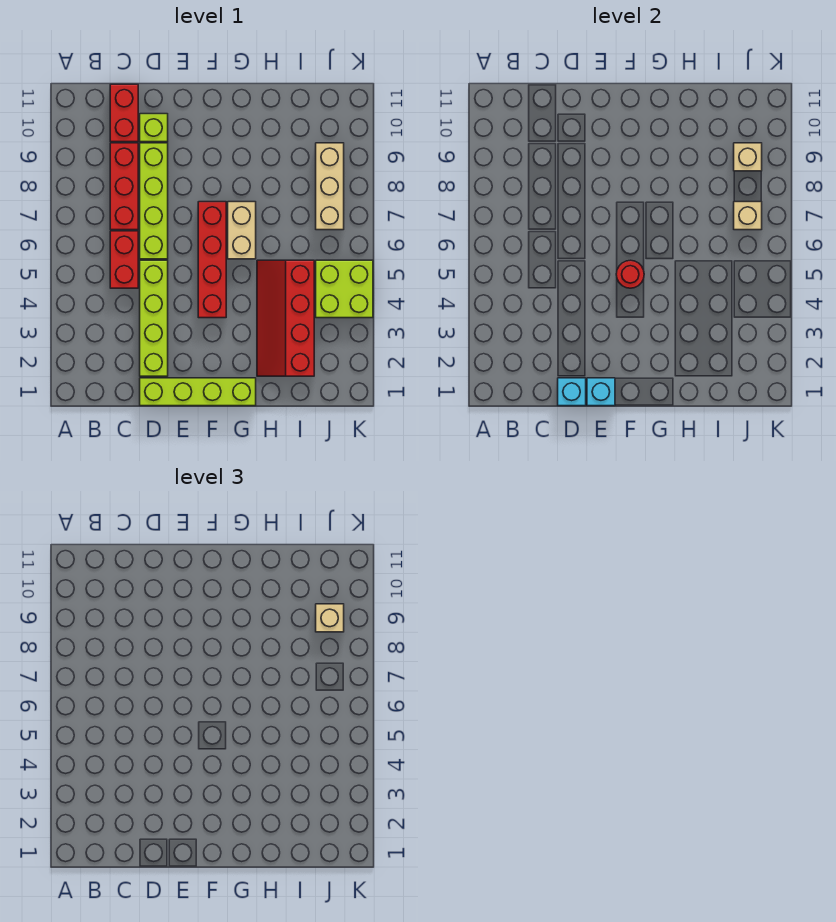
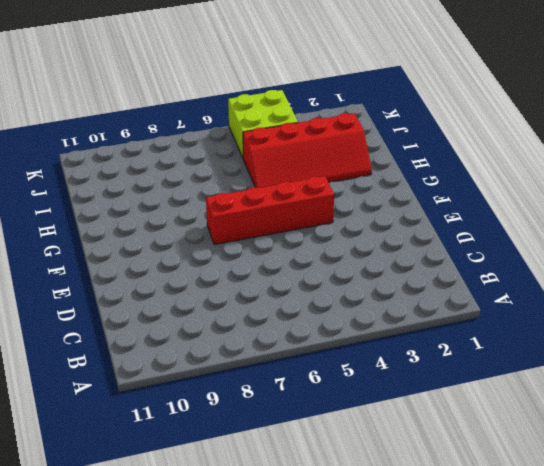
none -> red 1x2 brick [110,231,138,288]
none -> red 1x3 brick [110,143,138,230]
none -> red 1x2 brick [110,84,138,142]

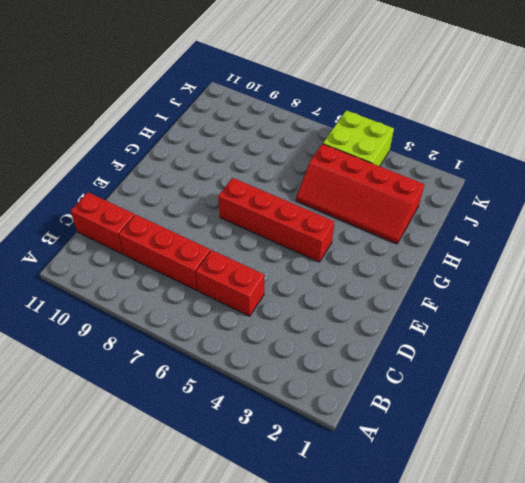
none -> lime 1x4 brick [140,378,256,406]
none -> lime 1x4 brick [140,260,168,376]
none -> lime 1x4 brick [140,143,168,259]

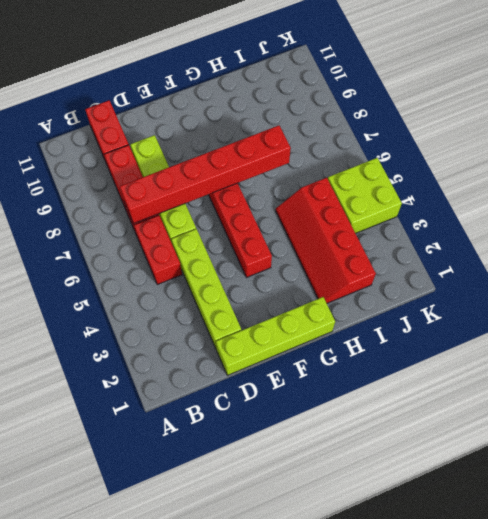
red 1x6 brick [120,126,291,224] -> none
none -> lime 1x1 brick [140,114,168,142]
none -> tan 1x2 brick [228,202,256,259]
none -> tan 1x3 brick [316,143,344,230]

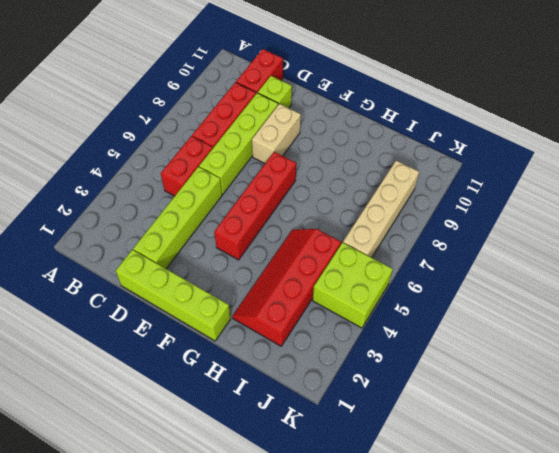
tan 1x2 brick [252,104,301,163] -> tan 1x2 brick moved to [228,202,256,259]
tan 1x4 brick [343,161,419,258] -> tan 1x3 brick [316,143,344,230]
none -> cyan 1x1 brick [558,378,586,406]
none -> cyan 1x1 brick [587,378,615,406]
none -> red 1x1 round brick [616,260,644,288]

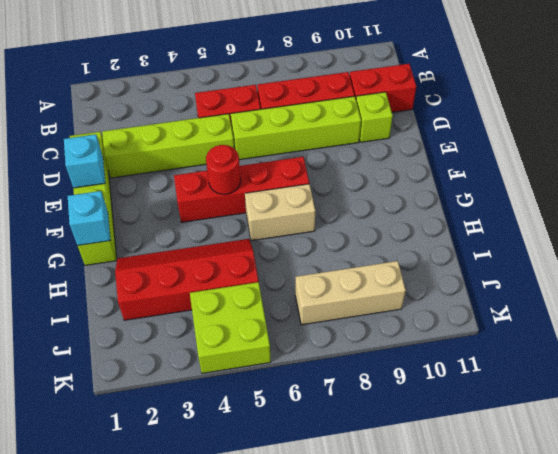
cyan 1x1 brick [68,191,111,245] -> cyan 1x1 brick moved to [558,378,586,406]
none -> tan 1x1 brick [734,202,762,230]
none -> tan 1x1 brick [734,143,762,171]
none -> tan 1x1 brick [316,604,344,632]

